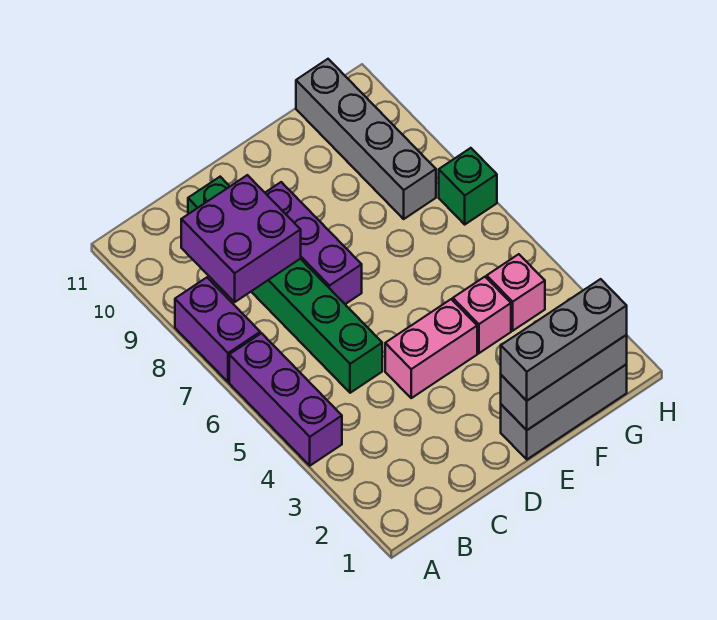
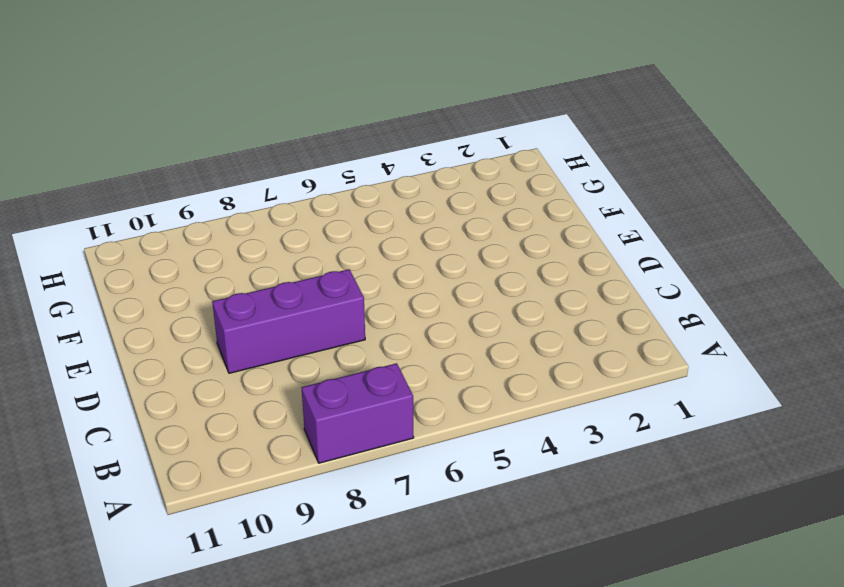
none -> purple 1x3 brick [229,333,342,466]
none -> green 1x6 brick [188,177,382,393]
none -> pink 1x2 brick [385,299,477,398]

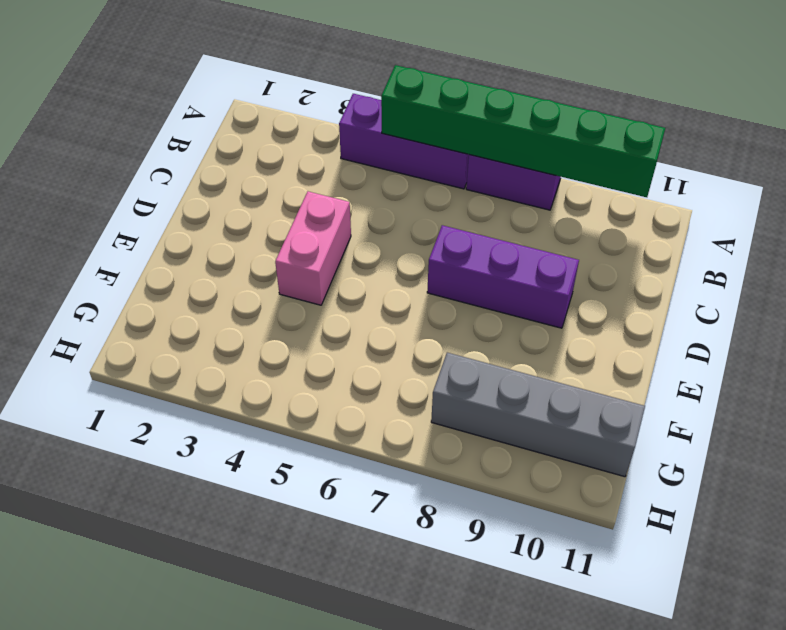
green 1x6 brick [381,65,665,197] -> green 1x6 brick moved to [188,177,382,393]
none -> grey 1x3 brick [501,364,627,459]
none -> pink 1x1 brick [453,277,511,353]
none -> pink 1x1 brick [487,254,545,331]

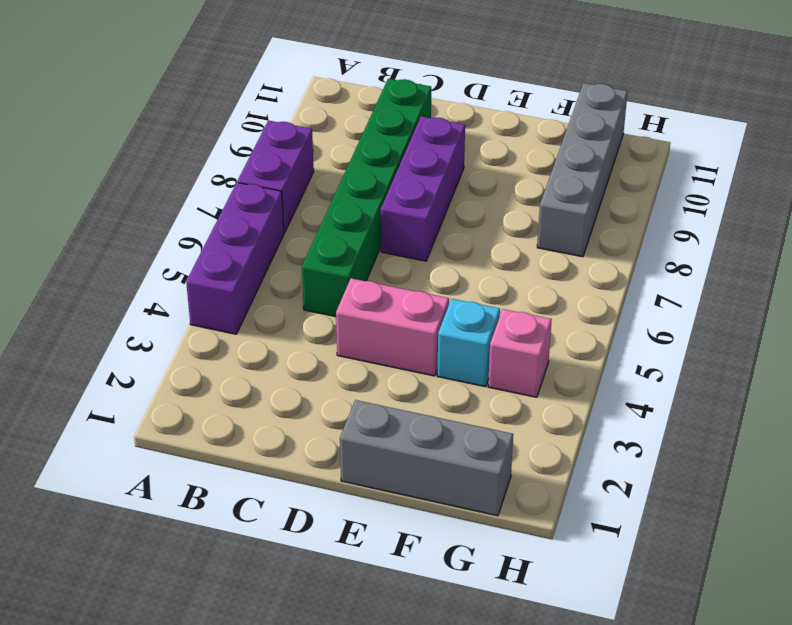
cyan 1x1 brick [437,299,500,387] -> pink 1x1 brick [453,277,511,353]
none -> green 1x1 brick [439,148,497,224]
none -> purple 2x2 brick [181,175,301,302]
none -> grey 1x3 brick [501,335,627,430]

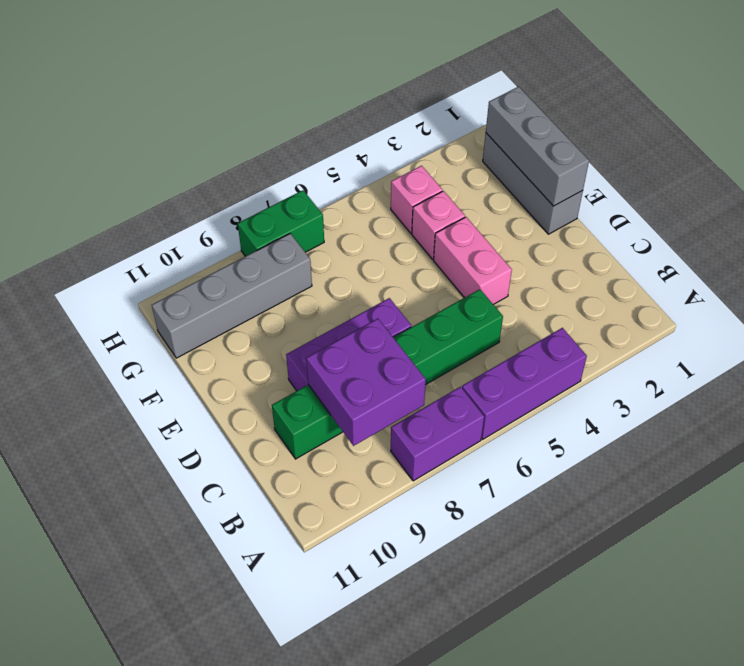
green 1x2 brick [238,190,324,256] -> green 1x1 brick [439,148,497,224]
none -> grey 1x3 brick [501,279,627,401]

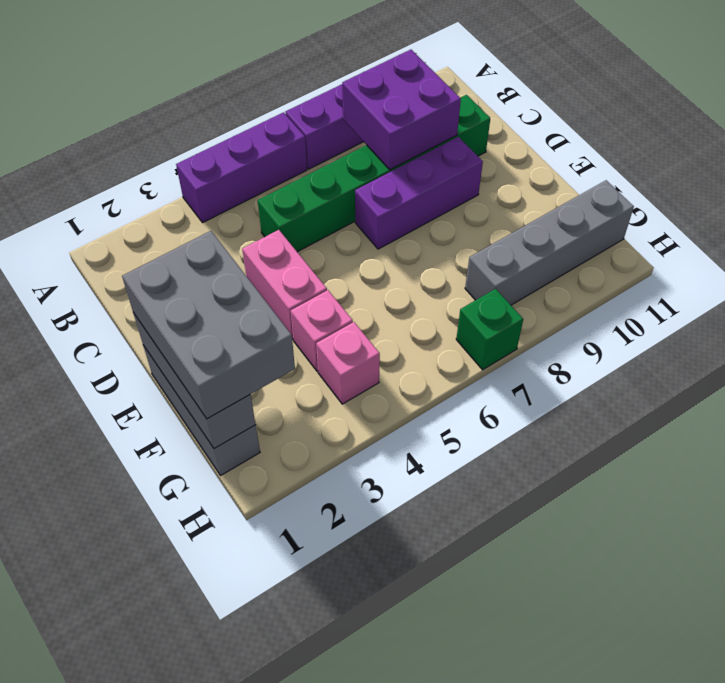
grey 2x3 brick [122,231,295,419] -> grey 1x3 brick [501,279,627,401]

